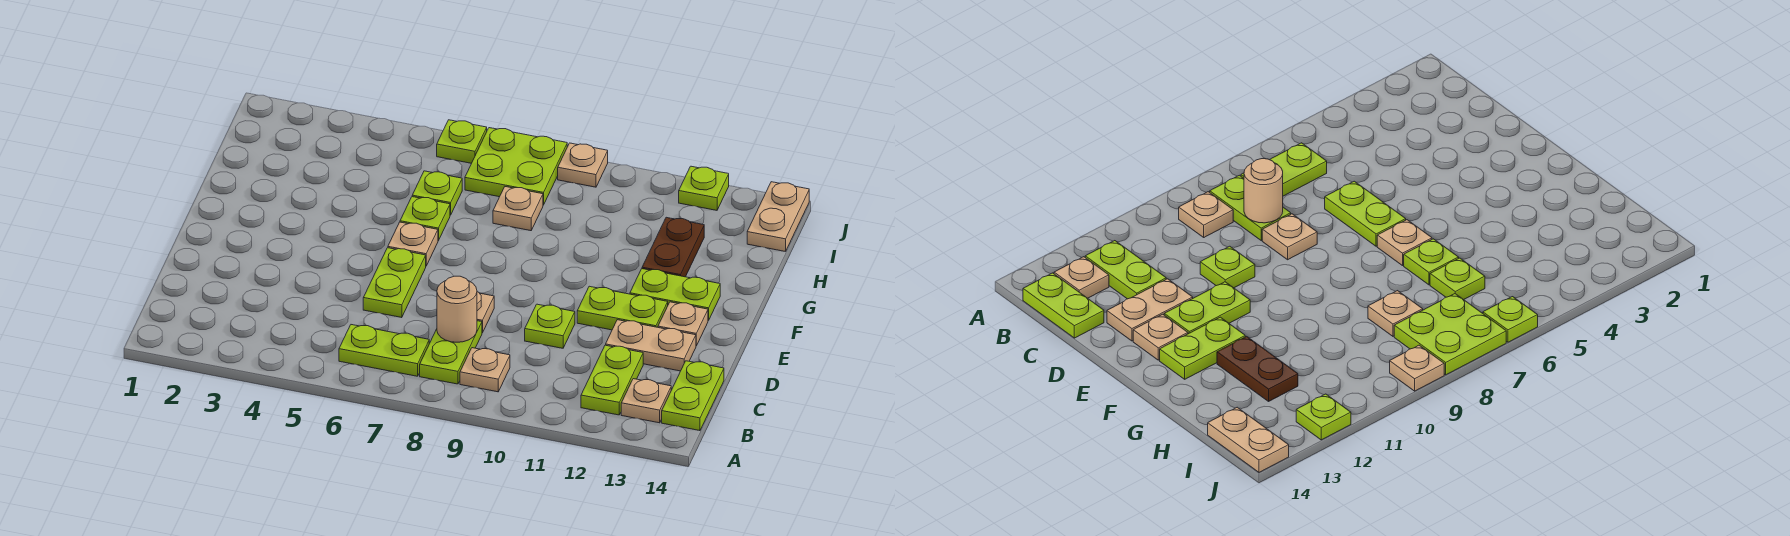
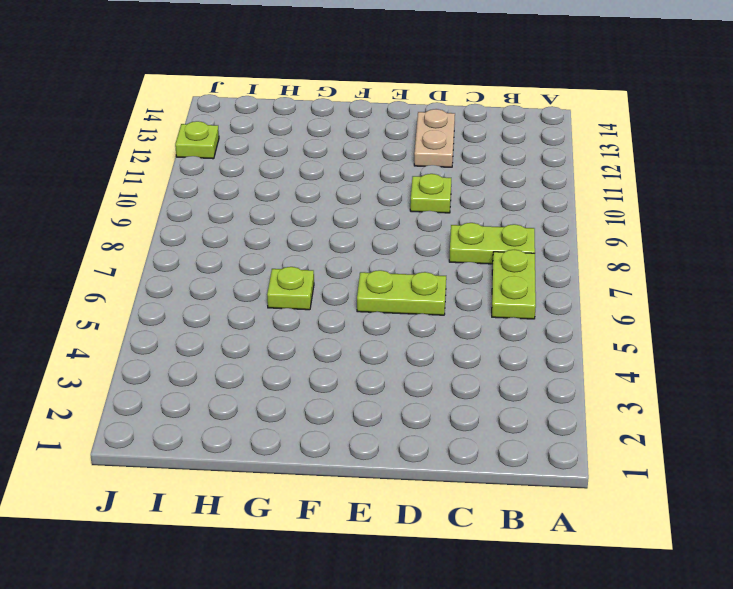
none -> tan 1x1 plate [460,348,510,392]
none -> lime 1x2 plate [581,345,643,415]
none -> tan 1x1 plate [621,379,671,423]

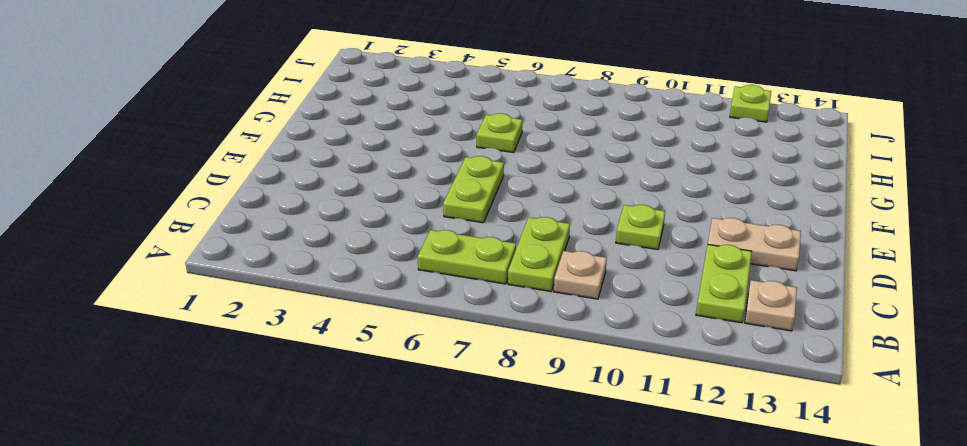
none -> lime 1x2 plate [662,361,724,431]
none -> tan 1x1 plate [477,292,494,333]
none -> lime 1x2 plate [577,286,668,330]

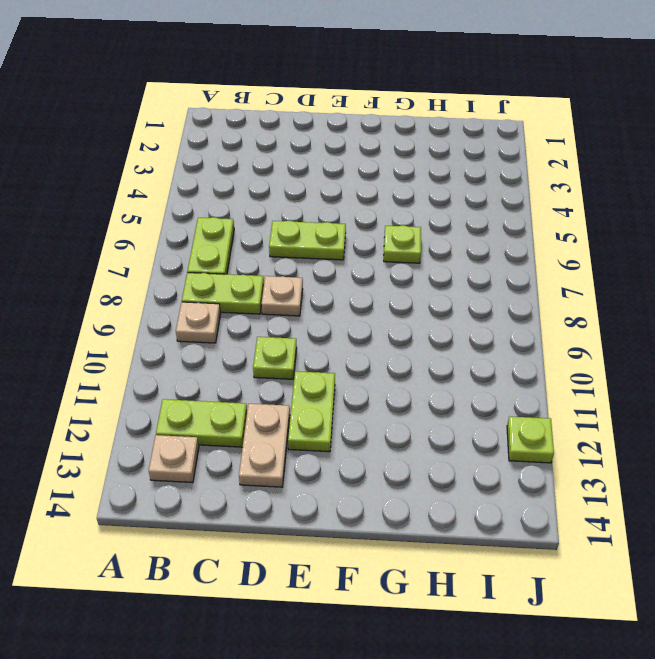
none -> lime 1x2 plate [662,361,724,431]
none -> tan 1x1 plate [658,302,708,346]
none -> tan 1x1 plate [388,222,438,266]

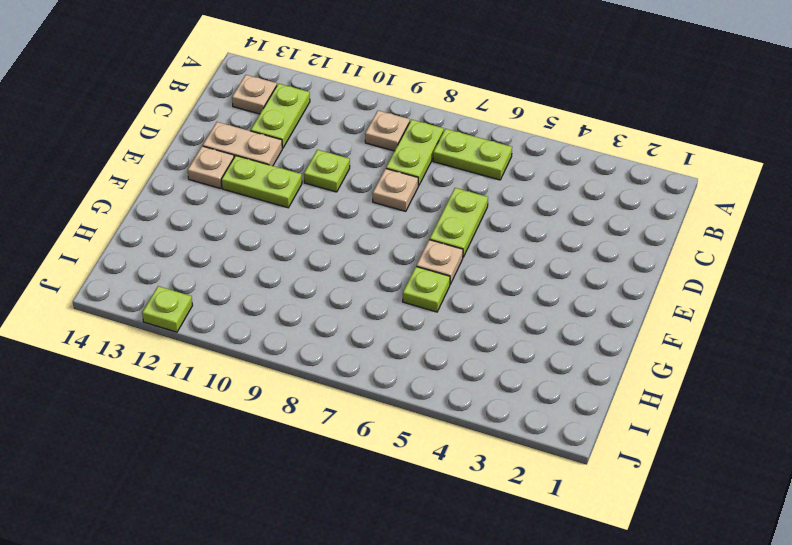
none -> lime 1x2 plate [662,361,724,431]
none -> lime 1x2 plate [630,269,720,321]
none -> brown 1x2 plate [642,217,704,277]

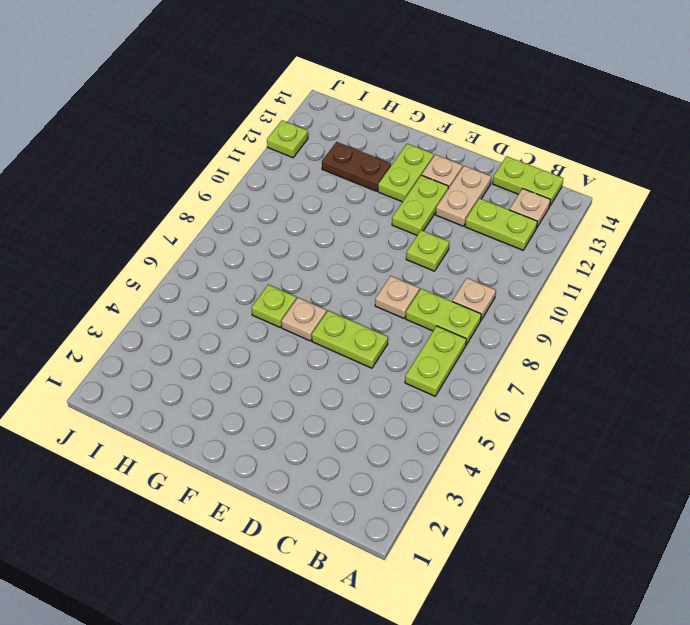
none -> lime 1x1 plate [412,171,462,215]
none -> tan 1x1 plate [493,187,543,231]
none -> lime 2x2 plate [465,128,567,205]

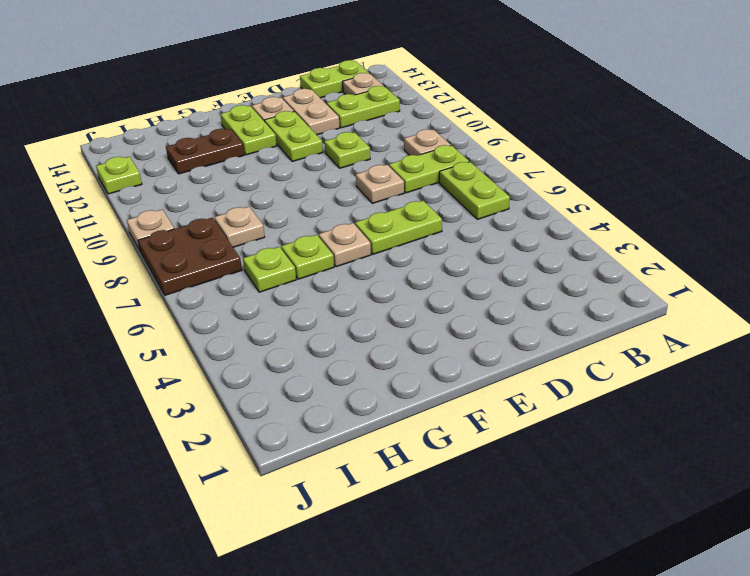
brown 2x2 plate [138,218,242,295] -> lime 2x2 plate [465,128,567,205]
none -> tan 1x2 plate [747,182,809,252]
none -> lime 1x1 plate [437,120,487,163]
none -> tan 1x1 round brick [437,276,477,342]

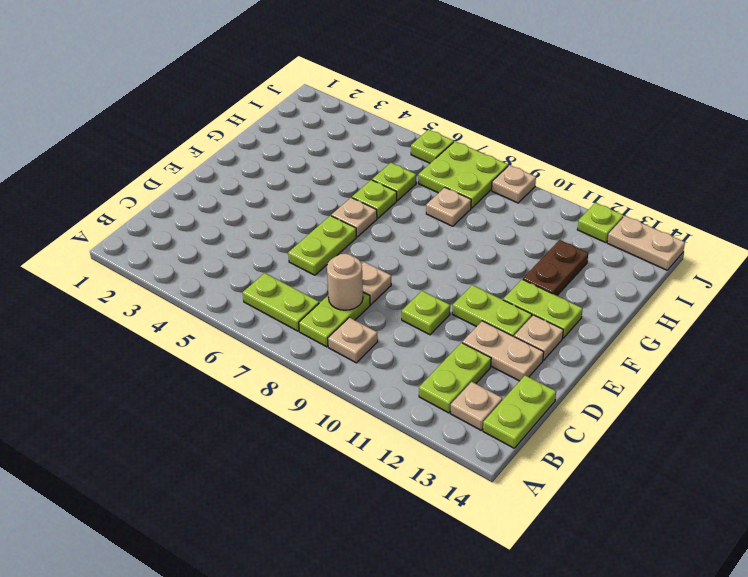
tan 1x2 plate [607,216,685,270] -> tan 1x2 plate turned to [747,182,809,252]

